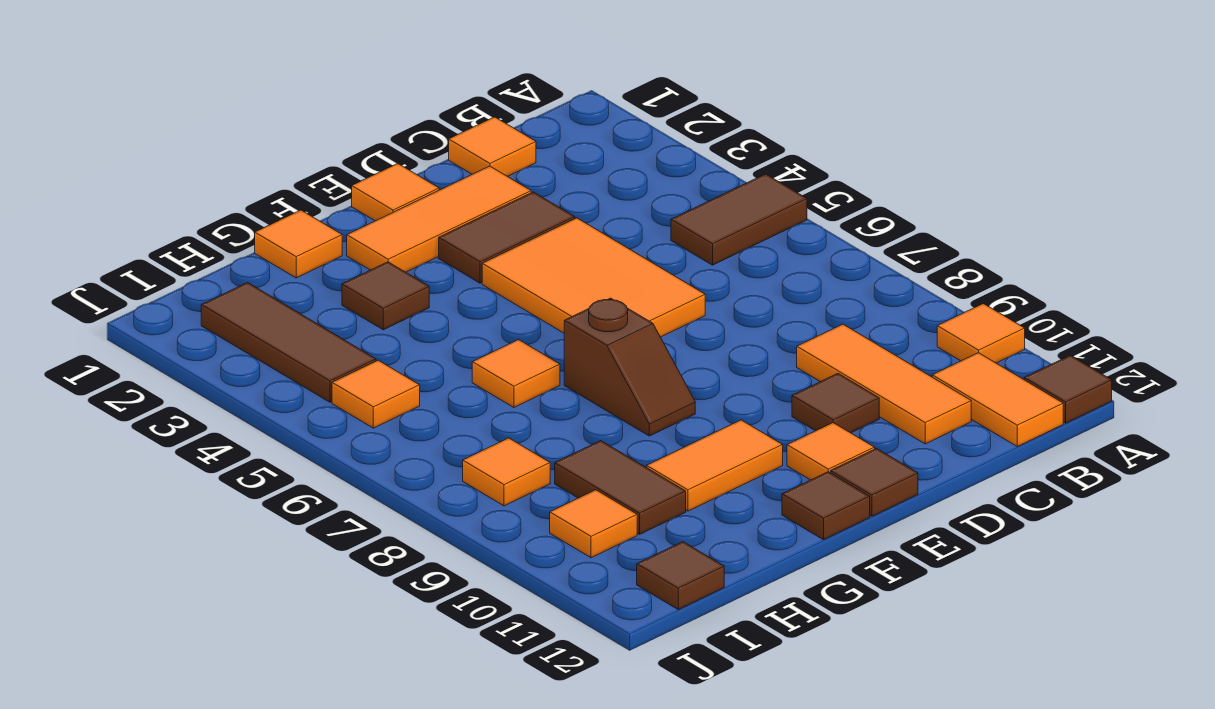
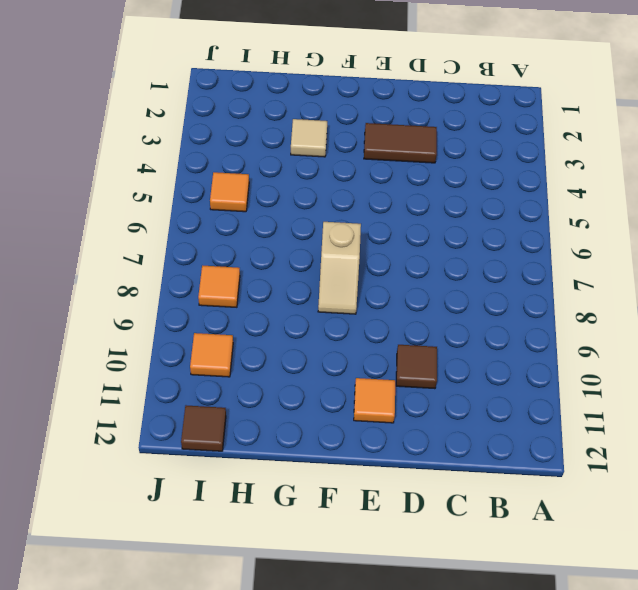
tan 1x2 slope [318,222,361,314] -> brown 1x2 slope [564,298,695,436]
tan 1x1 tile [291,119,327,157] -> brown 1x1 tile [342,262,429,330]
none -> brown 1x2 tile [671,174,807,265]
none -> orange 1x1 tile [937,304,1025,363]
none -> brown 1x1 tile [1024,355,1112,423]

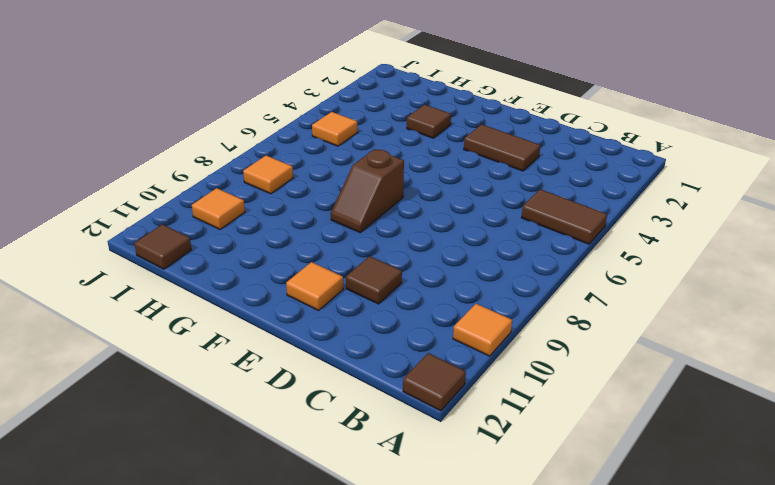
none -> orange 1x2 tile [932,353,1063,446]
none -> orange 1x1 tile [449,117,536,177]
none -> orange 1x3 tile [797,324,971,444]

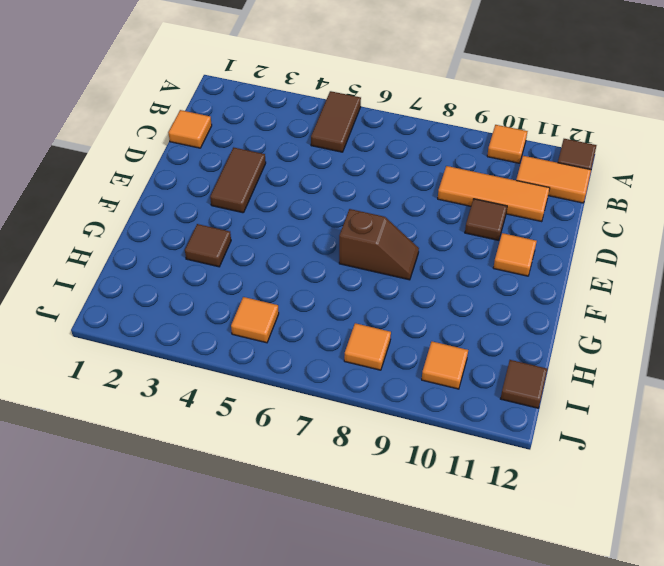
none -> orange 1x3 tile [347,166,531,272]
none -> orange 2x3 tile [482,218,705,337]
none -> orange 1x1 tile [352,163,439,221]

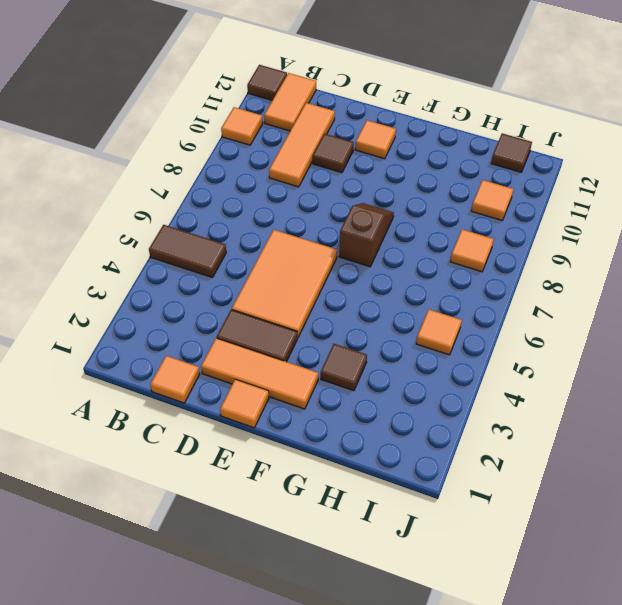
none -> brown 1x1 tile [831,448,918,516]
none -> orange 1x2 tile [647,420,783,511]
none -> brown 1x1 tile [782,472,870,540]

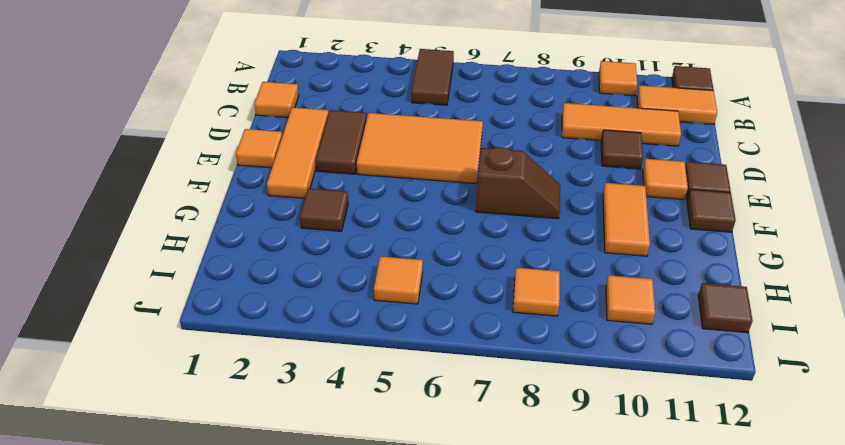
none -> orange 1x1 tile [255,210,342,278]
none -> orange 1x1 tile [472,340,560,407]
none -> brown 1x2 tile [555,441,686,534]

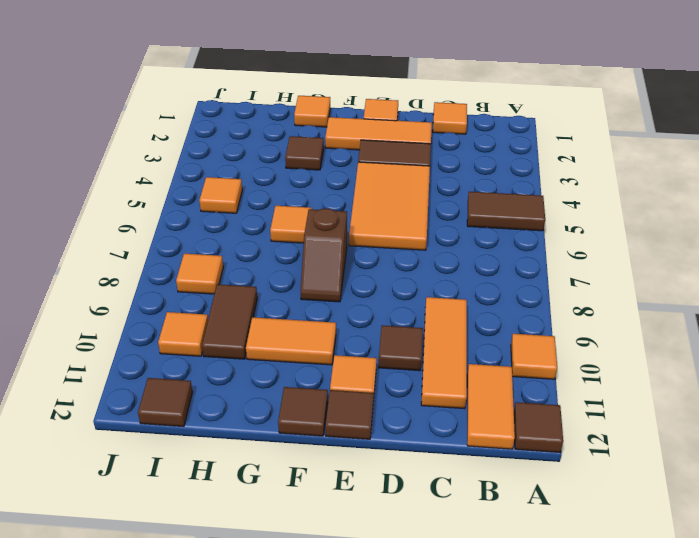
none -> brown 1x3 tile [201,283,376,402]

